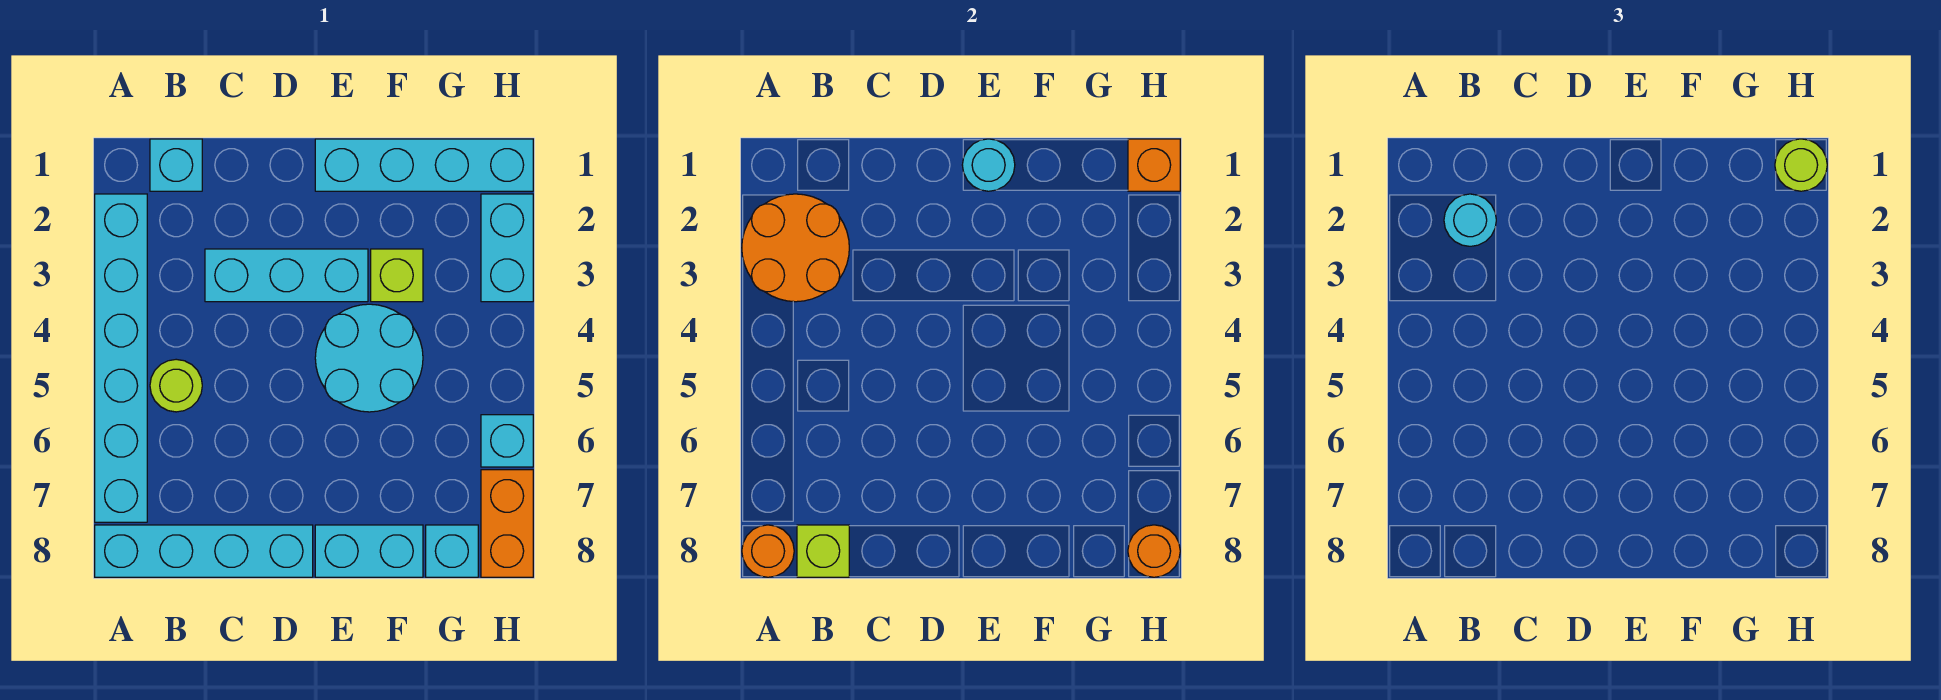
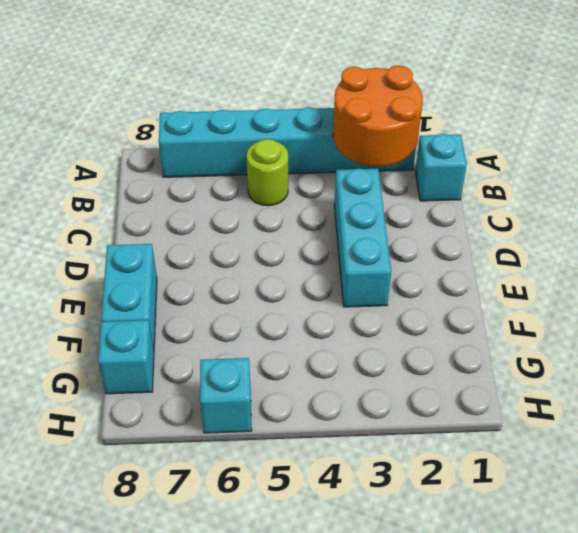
none -> cyan 1x4 brick [95,525,313,577]
none -> cyan 1x4 brick [315,139,533,191]
none -> cyan 2x2 round brick [315,304,423,412]

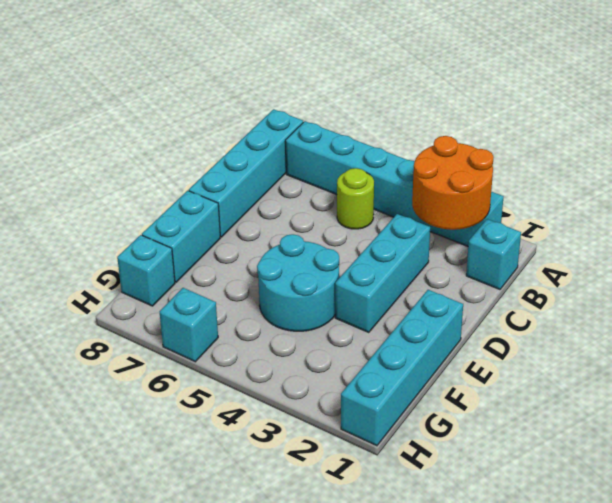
none -> lime 1x1 brick [371,249,423,302]
none -> cyan 1x2 brick [481,194,533,302]
none -> orange 1x2 brick [481,470,533,577]

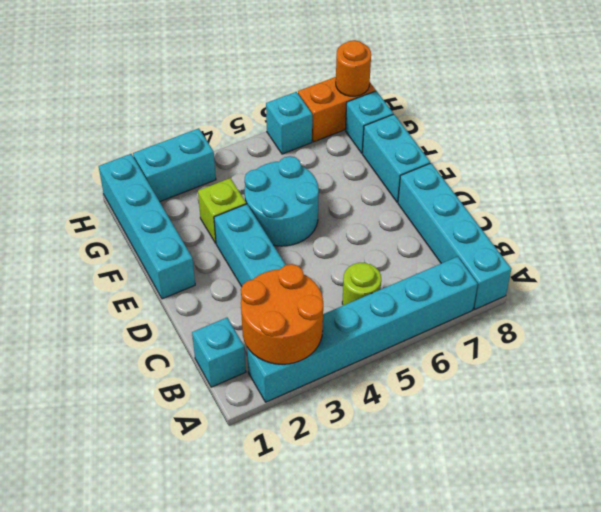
none -> orange 1x1 round brick [742,525,794,577]
none -> lime 1x1 brick [797,525,849,577]
none -> cyan 1x1 round brick [962,139,1015,191]

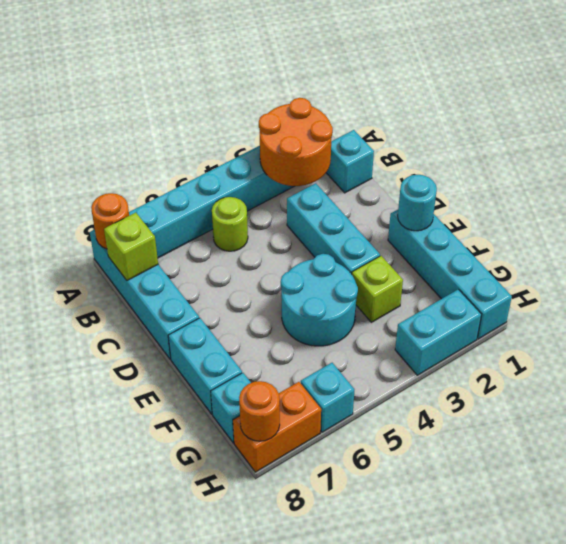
none -> orange 1x1 brick [1128,139,1180,191]
none -> cyan 1x1 round brick [1444,194,1496,246]
none -> lime 1x1 round brick [1775,139,1827,191]

